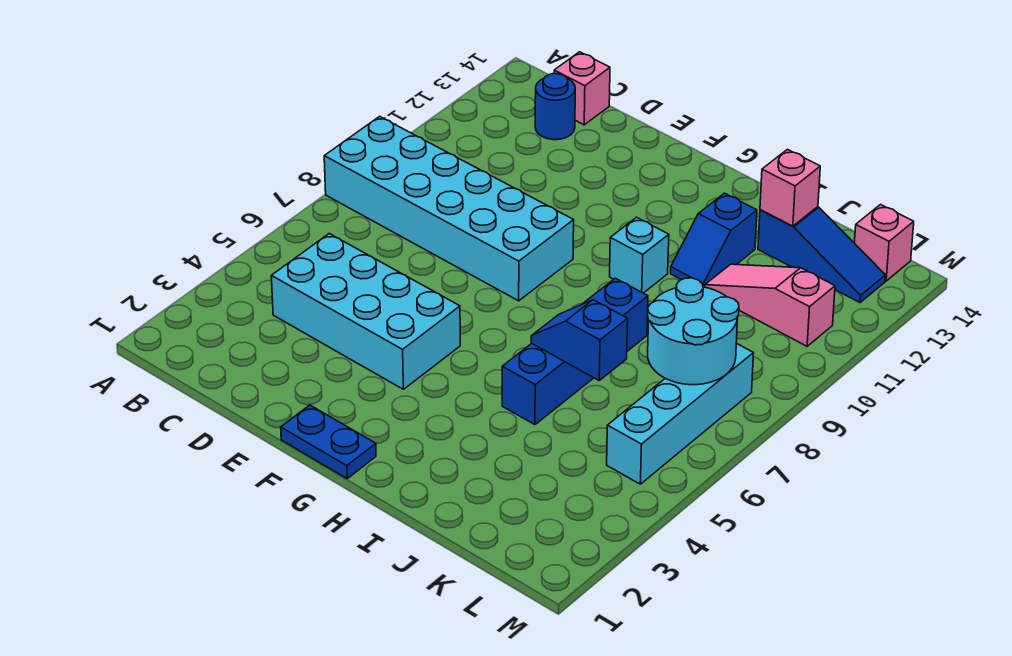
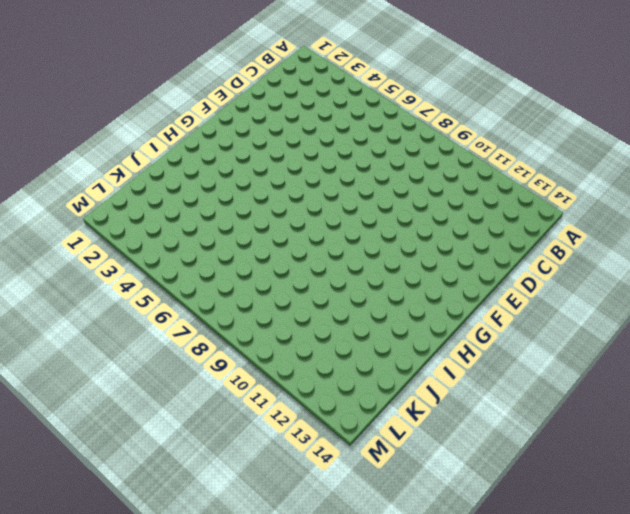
none -> cyan 2x6 brick [324,116,574,301]
none -> cyan 2x4 brick [271,234,460,389]
none -> blue 1x1 round brick [535,74,575,140]

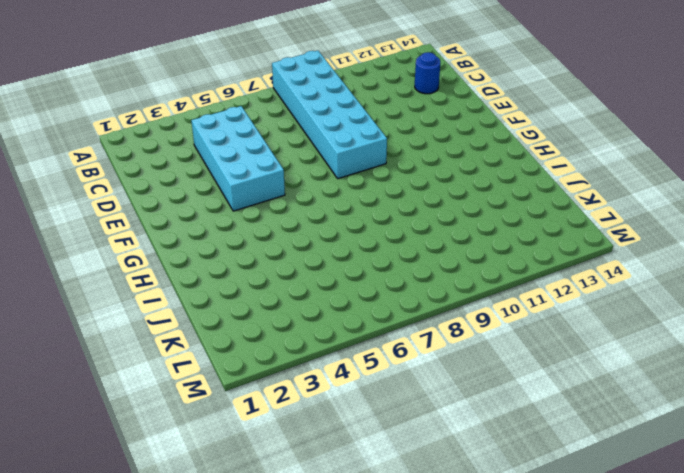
none -> pink 1x1 brick [554,52,610,125]
none -> blue 1x2 plate [281,405,376,478]
none -> cyan 1x1 brick [610,217,669,293]

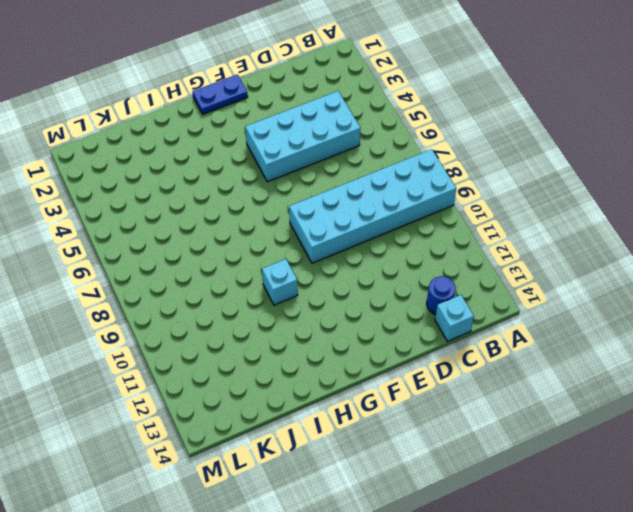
cyan 1x1 brick [435,295,474,341] -> pink 1x1 brick [554,52,610,125]
none -> blue 1x4 brick [502,278,648,425]
none -> blue 1x2 slope [671,193,757,287]
none -> pink 1x3 slope [705,264,835,346]

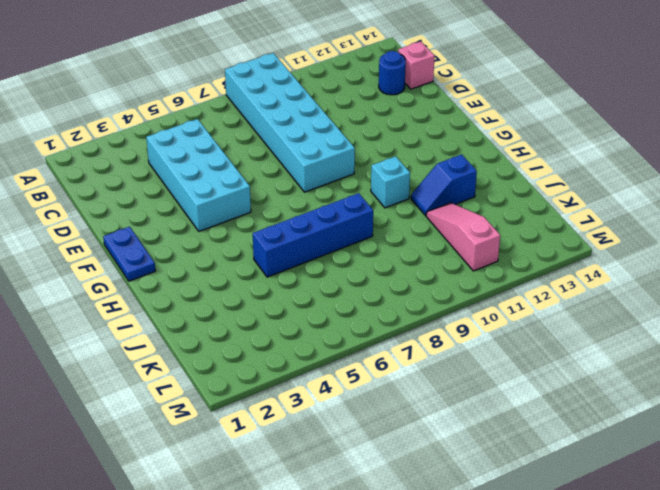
none -> blue 1x3 slope [758,207,885,303]
none -> cyan 1x4 brick [607,343,754,484]
none -> pink 1x1 brick [854,205,914,281]

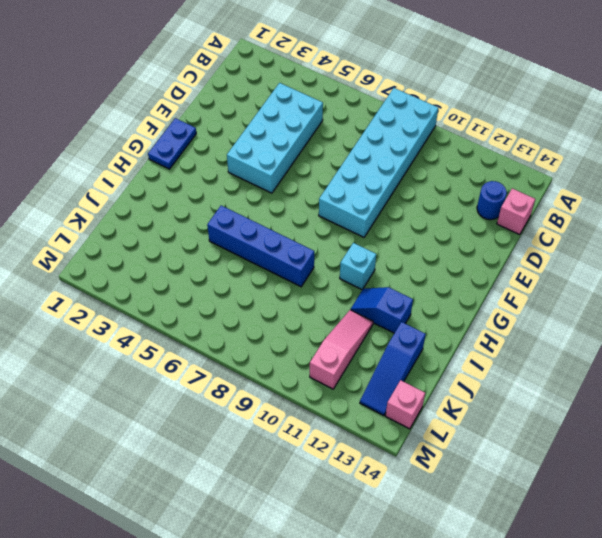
none -> cyan 1x4 brick [607,343,754,484]
none -> blue 1x2 slope [531,300,628,380]
none -> pink 1x1 brick [760,149,820,226]

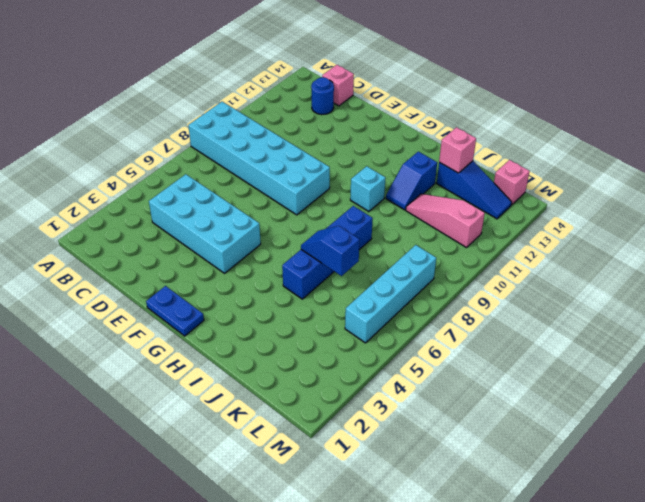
none -> cyan 2x2 round brick [648,278,739,385]

